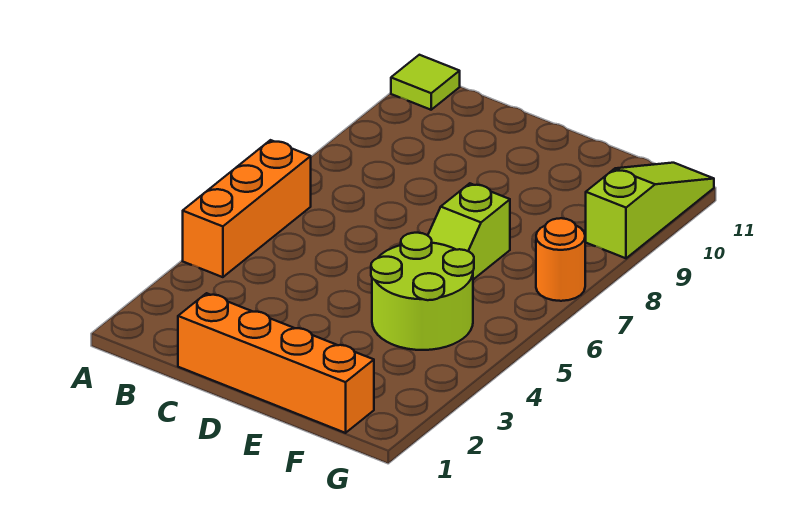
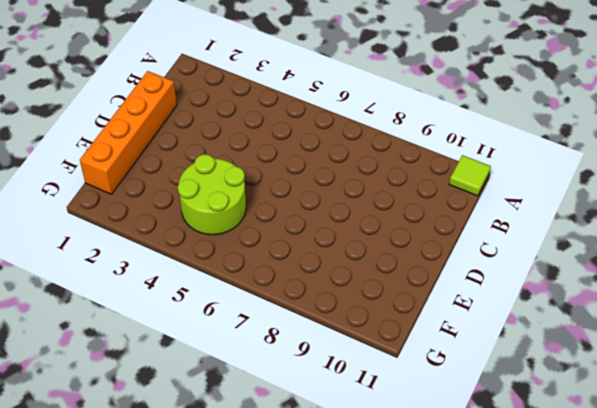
none -> orange 1x3 brick [183,140,311,277]
none -> lime 1x2 slope [428,183,510,279]

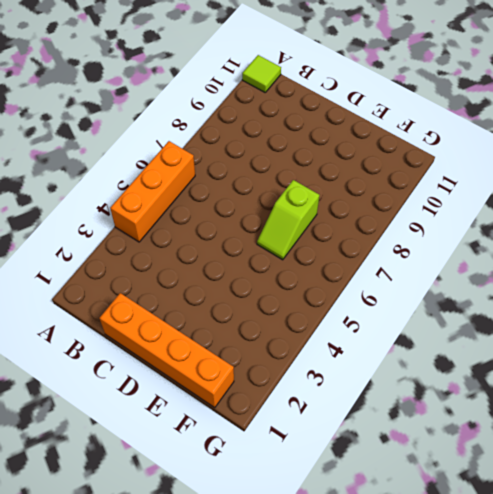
none -> lime 2x2 round brick [371,233,474,350]
none -> orange 1x1 round brick [536,218,585,301]

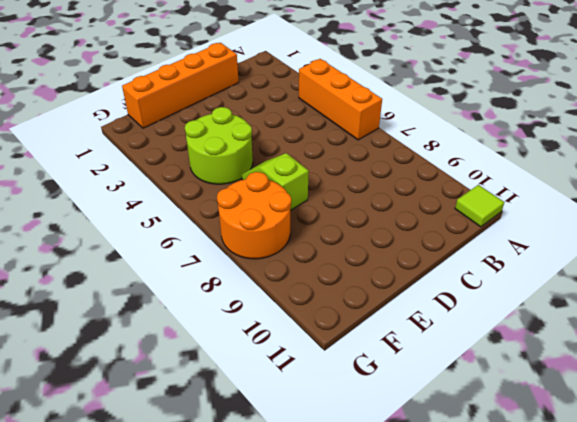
orange 2x2 round brick [217,172,291,259] -> orange 1x1 round brick [536,218,585,301]
none -> lime 1x3 slope [586,163,714,258]

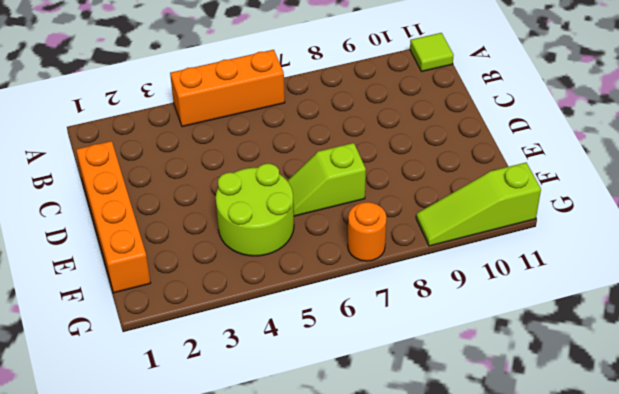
lime 1x3 slope [416,163,541,246] -> lime 1x3 slope turned to [586,163,714,258]

